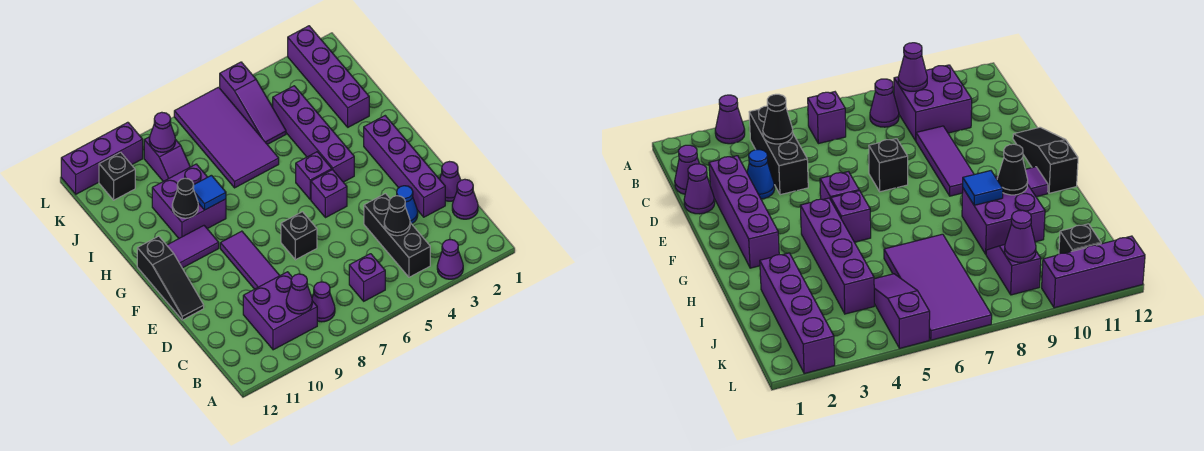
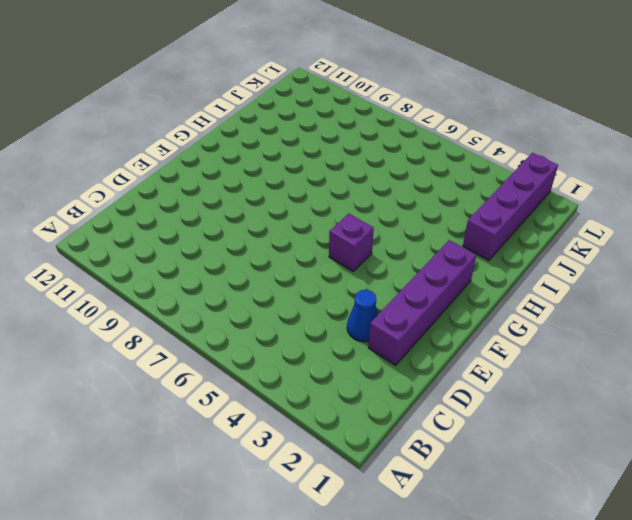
none -> purple 1x1 cone [437,240,463,279]
none -> black 1x3 brick [364,194,430,277]
none -> purple 1x1 brick [349,254,385,301]

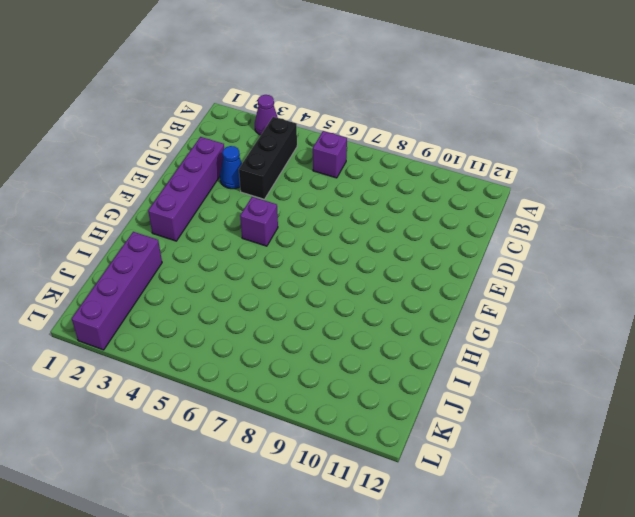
none -> purple 1x1 cone [312,282,335,322]
none -> purple 2x2 brick [243,272,317,350]
none -> purple 1x1 cone [452,179,478,219]

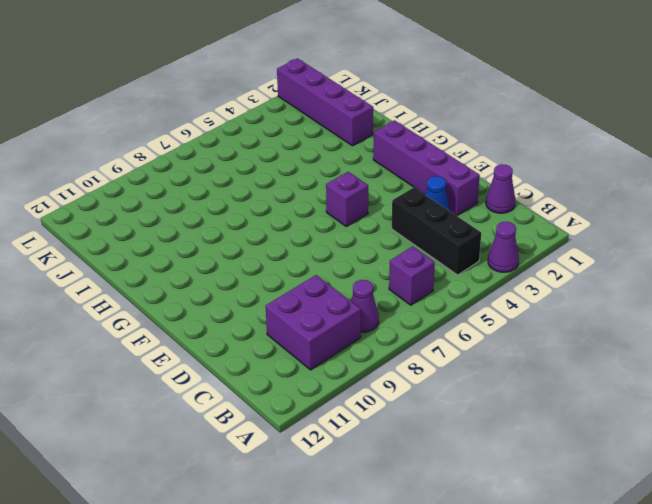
none -> purple 1x1 cone [440,162,461,201]
none -> purple 1x3 tile [220,231,280,289]
none -> black 1x1 brick [281,212,317,260]

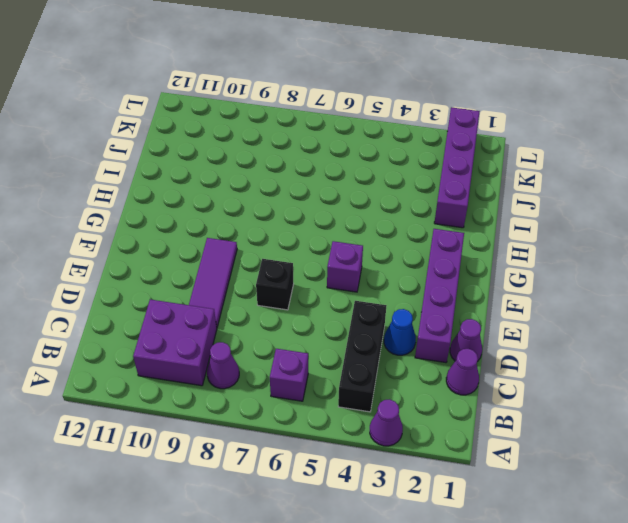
none -> black 1x3 slope [137,236,204,320]
none -> purple 1x4 brick [273,86,354,182]
none -> purple 1x1 brick [296,152,332,200]

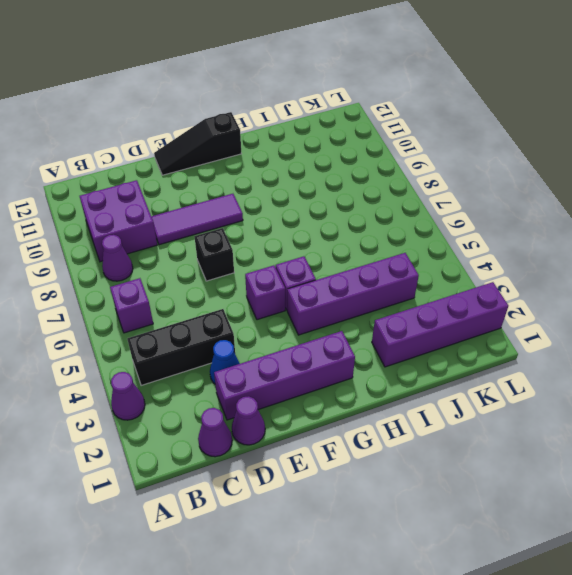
none -> purple 1x2 tile [167,226,219,268]
none -> purple 2x2 brick [152,164,226,238]
none -> purple 2x4 tile [174,87,279,188]

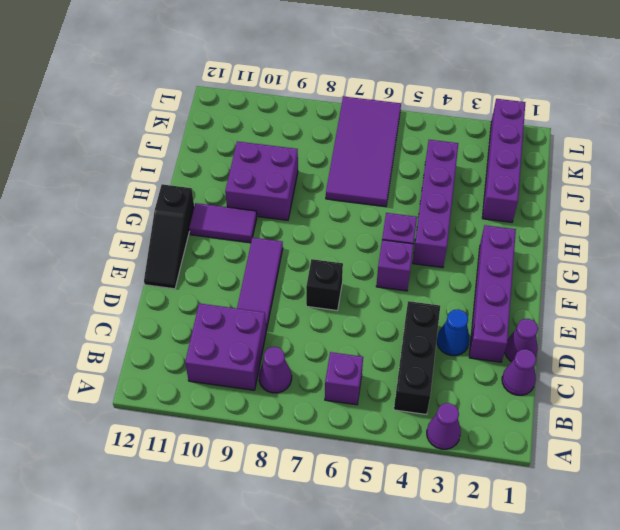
none -> purple 1x3 slope [220,62,286,144]
none -> purple 1x2 slope [144,137,190,181]
none -> black 1x1 brick [99,152,135,200]

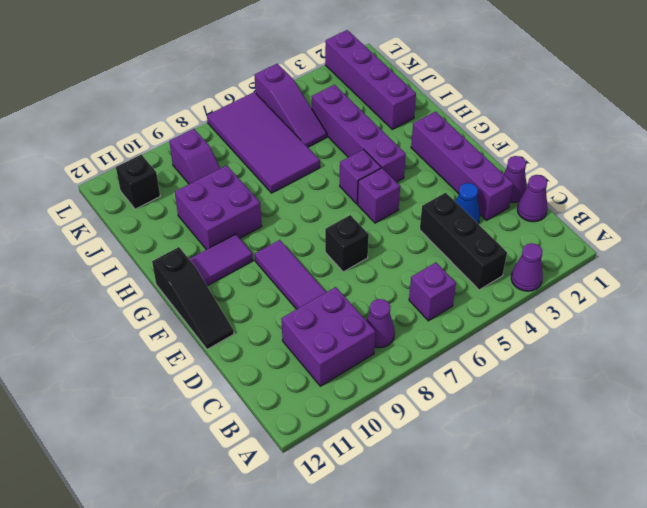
none -> purple 1x3 brick [61,122,143,194]
none -> purple 1x1 cone [286,274,312,314]
none -> black 1x1 cone [384,196,410,236]

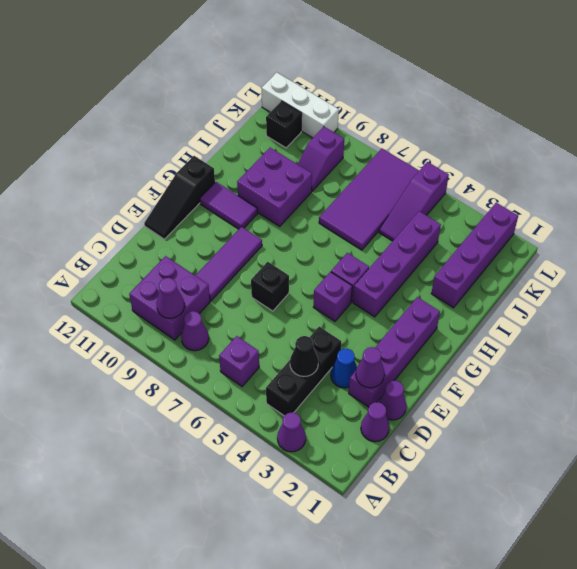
purple 1x1 cone [356,347,384,388] -> purple 1x1 cone moved to [149,112,175,152]
white 1x3 brick [261,72,339,138] -> purple 1x3 brick [61,122,143,194]
none -> blue 1x1 tile [193,175,226,210]
none -> black 1x1 cone [172,178,198,218]

